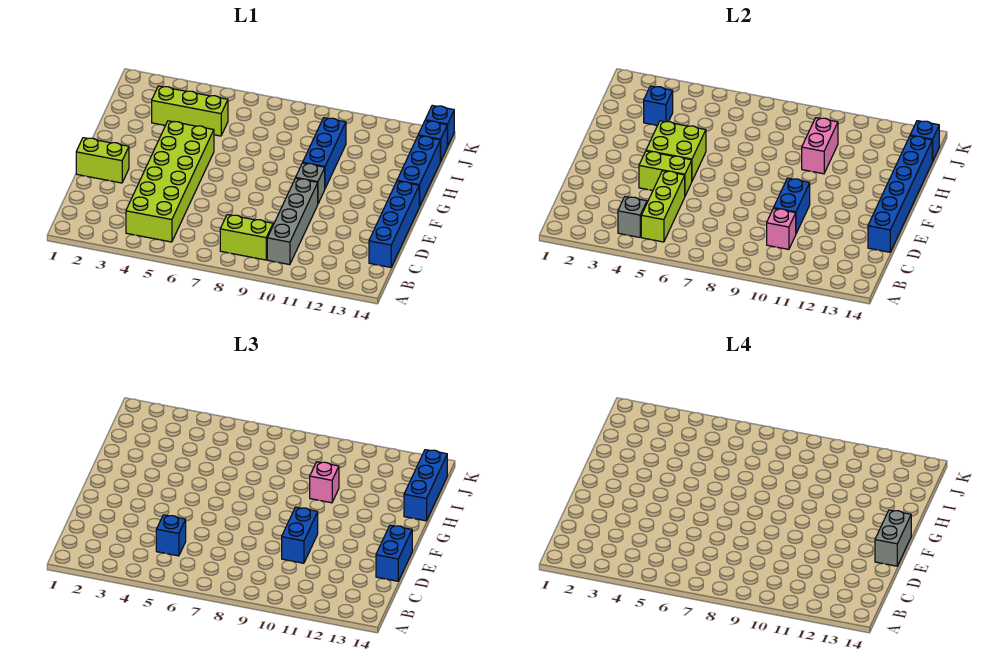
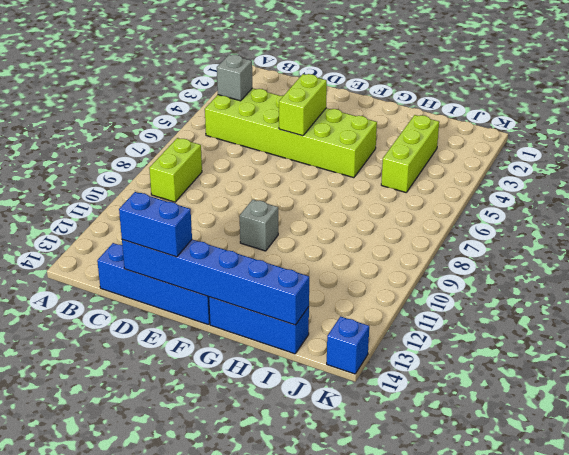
none -> grey 1x4 brick [267,178,318,265]
none -> lime 1x2 brick [76,138,129,183]
none -> blue 1x3 brick [303,118,346,188]

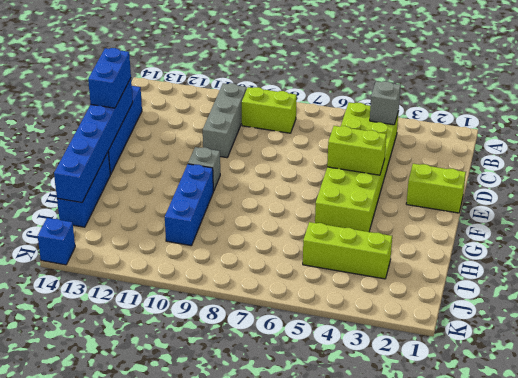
grey 1x3 brick [203,83,247,158] -> grey 1x4 brick [267,178,318,265]
none -> blue 1x1 brick [418,121,447,161]
none -> lime 1x3 brick [641,171,685,242]
none -> pink 1x1 brick [767,208,796,249]

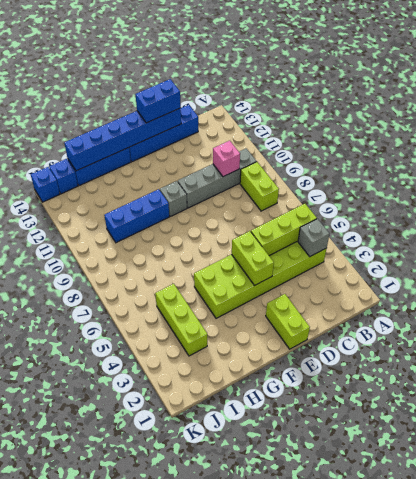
none -> blue 1x2 brick [774,178,810,233]
none -> lime 2x2 brick [646,121,706,181]
none -> pink 1x2 brick [802,118,838,174]

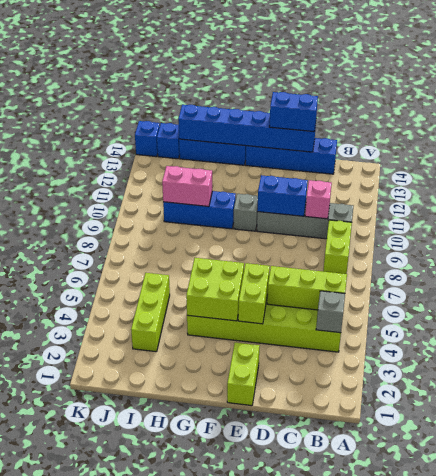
none -> blue 1x1 brick [644,86,673,125]
none -> blue 1x1 brick [910,121,939,161]
none -> blue 1x1 brick [156,515,186,556]

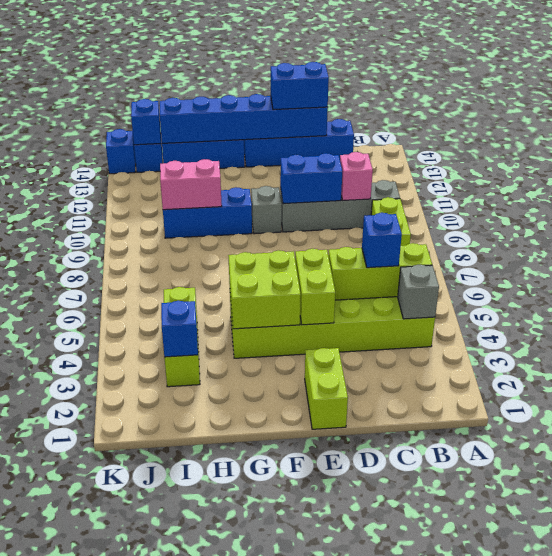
none -> blue 1x2 brick [282,507,318,563]
none -> pink 1x1 brick [310,462,339,503]
none -> blue 1x3 brick [404,450,447,521]

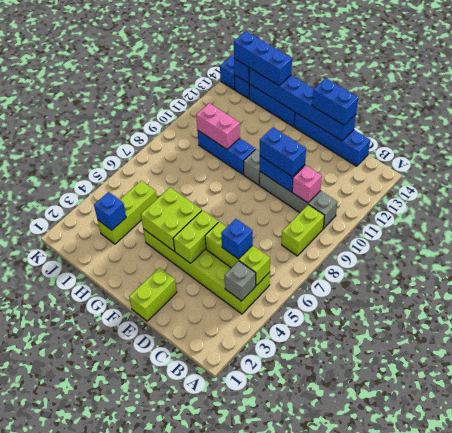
none -> pink 1x1 brick [310,462,339,503]
none -> grey 1x2 brick [875,510,911,566]

